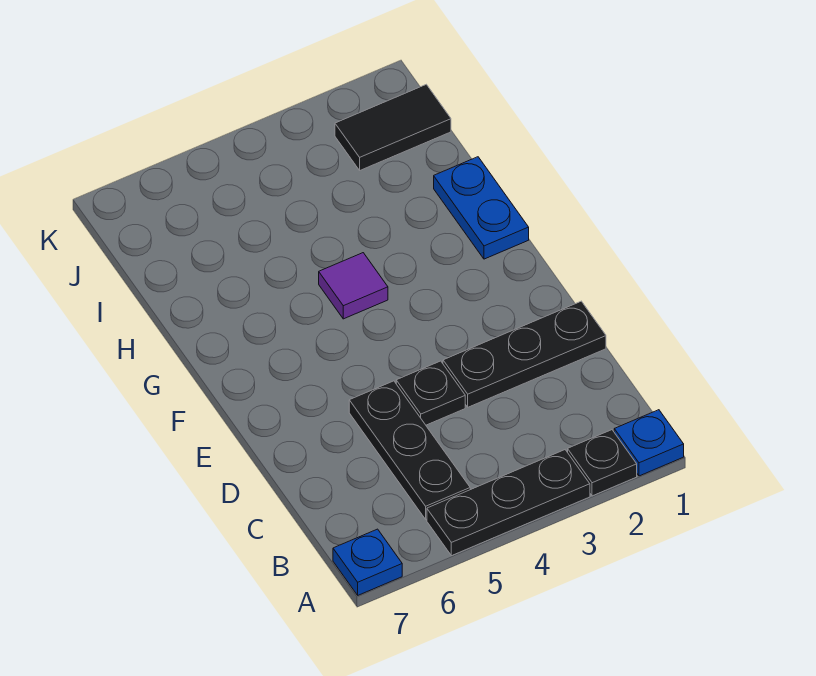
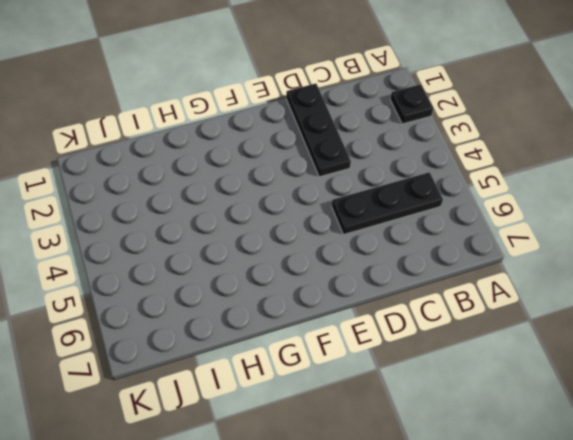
none -> blue 1x1 plate [614,410,684,476]
none -> black 1x3 plate [427,450,590,556]

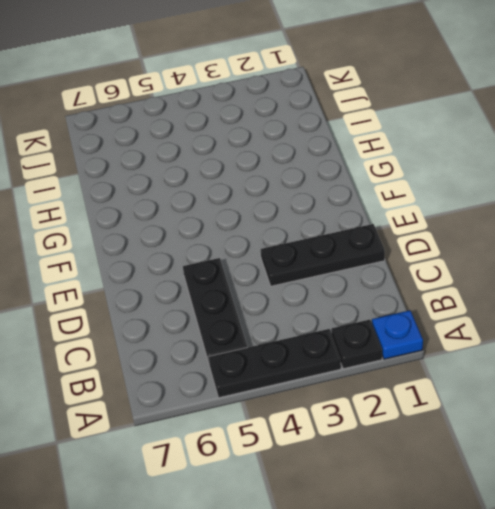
none -> blue 1x1 plate [333,529,402,595]
none -> black 1x1 plate [396,361,465,425]

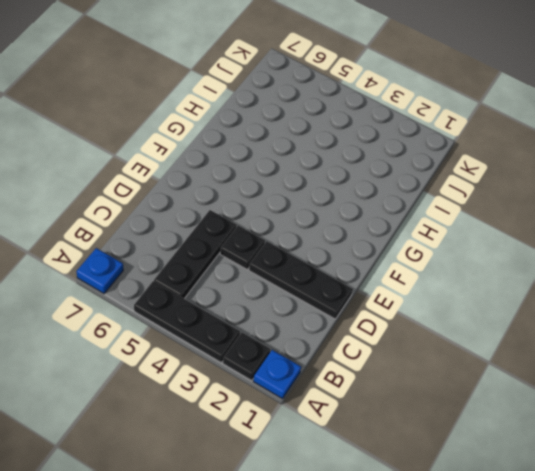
none -> blue 1x2 plate [434,157,529,259]
none -> purple 1x1 tile [319,253,388,319]

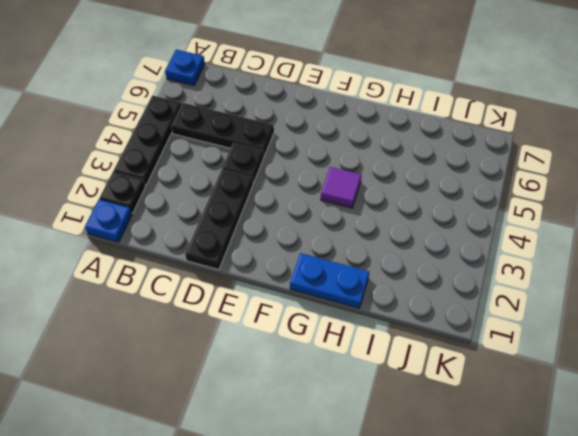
none -> black 1x2 tile [335,84,451,170]

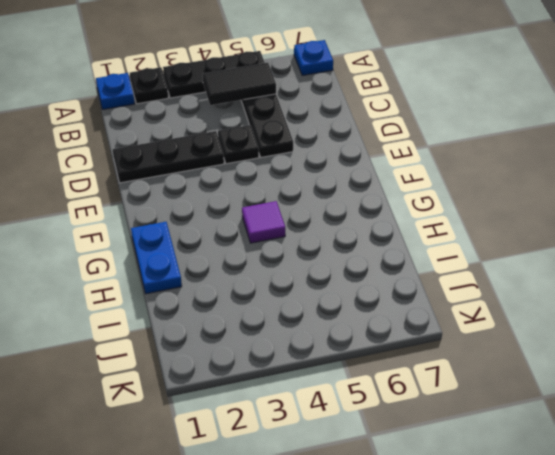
black 1x2 tile [203,63,276,105] -> black 1x2 tile moved to [335,84,451,170]

